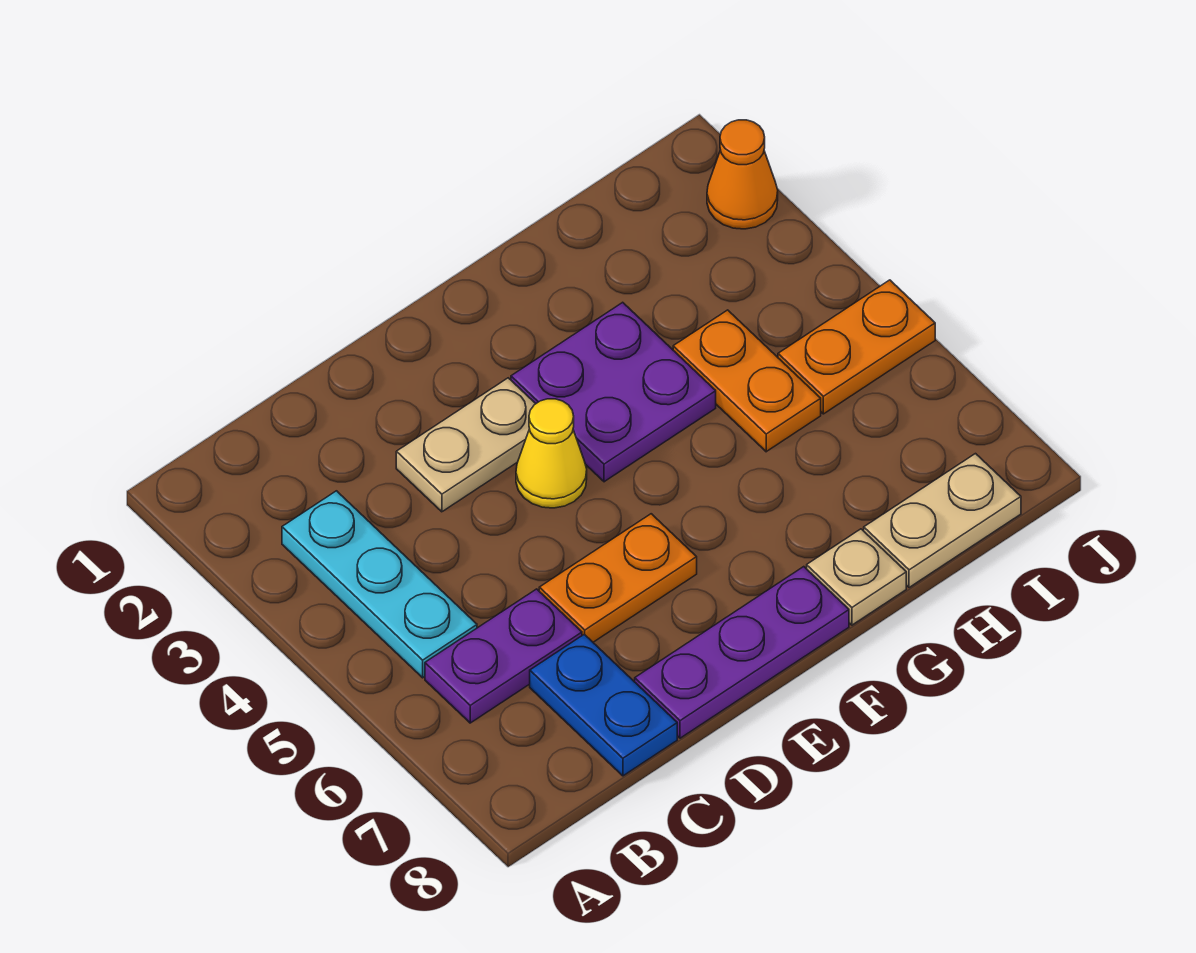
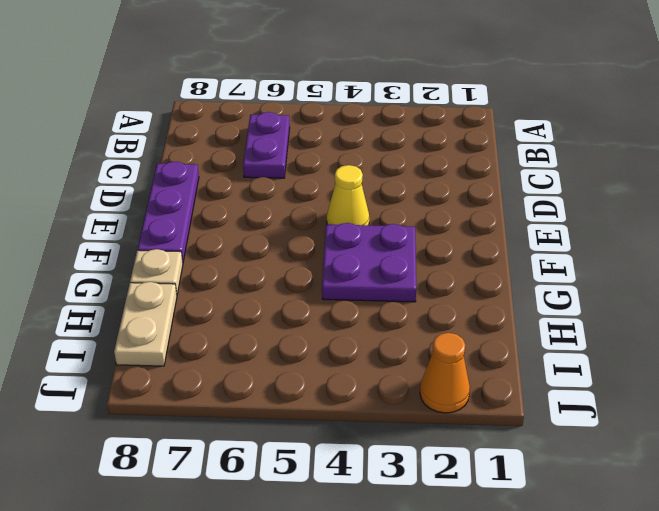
none -> cyan 1x3 plate [282,491,477,678]
none -> blue 1x2 plate [530,634,677,776]
none -> tan 1x2 plate [396,378,535,512]

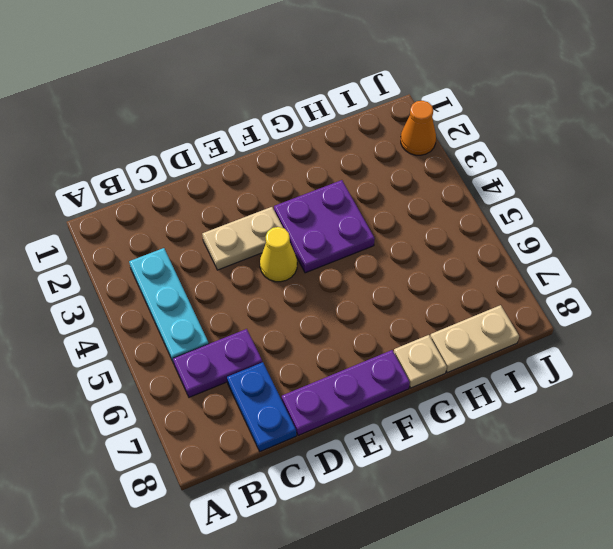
none -> orange 1x2 plate [539,514,697,642]
none -> orange 1x2 plate [673,310,821,452]
none -> orange 1x2 plate [778,280,935,414]

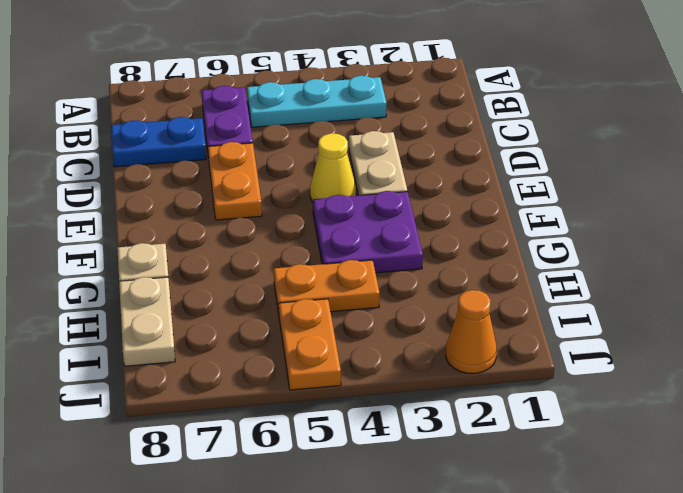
none -> purple 1x3 plate [635,567,849,738]

